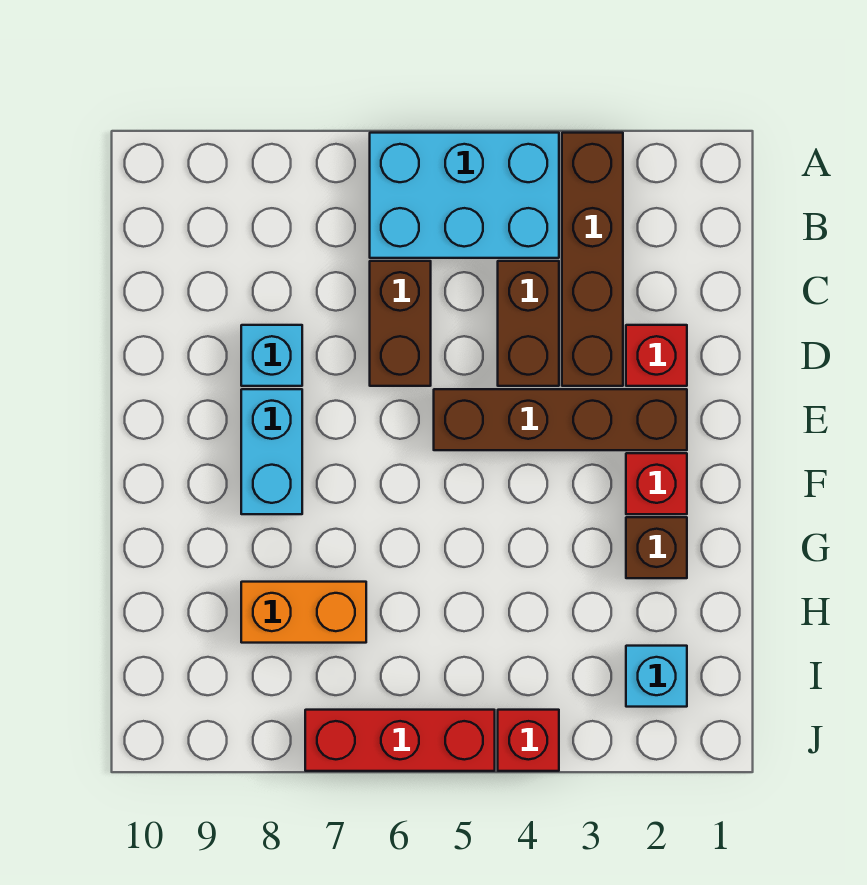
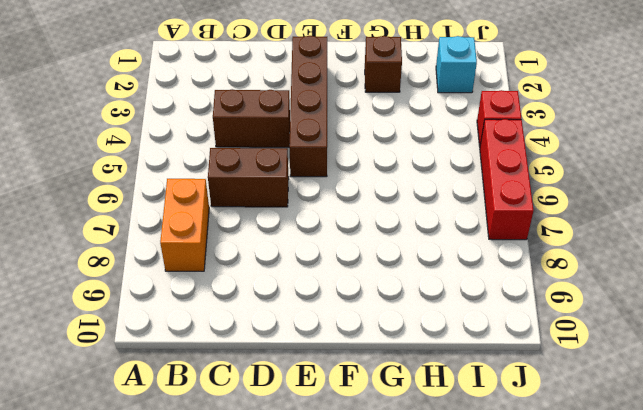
orange 1x2 brick [160,179,209,271] -> orange 1x2 brick moved to [241,582,366,643]
none -> brown 1x4 brick [562,133,623,386]
none -> cyan 2x3 brick [370,133,559,258]
none -> red 1x1 brick [626,325,687,386]

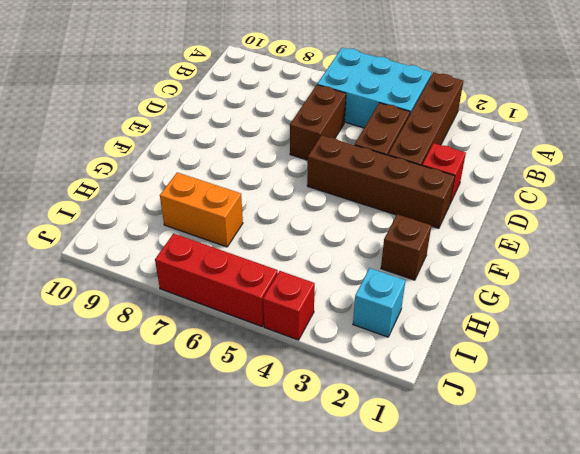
none -> cyan 1x1 brick [241,325,302,386]
none -> cyan 1x2 brick [241,389,302,514]
none -> red 1x1 brick [626,453,687,514]

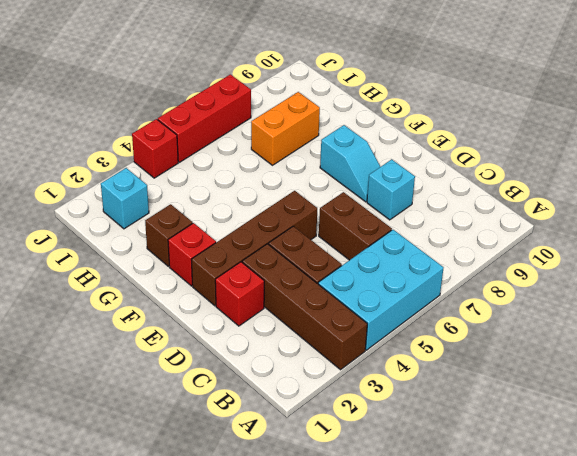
cyan 1x2 slope [320,125,380,202] -> cyan 1x2 brick [241,389,302,514]

